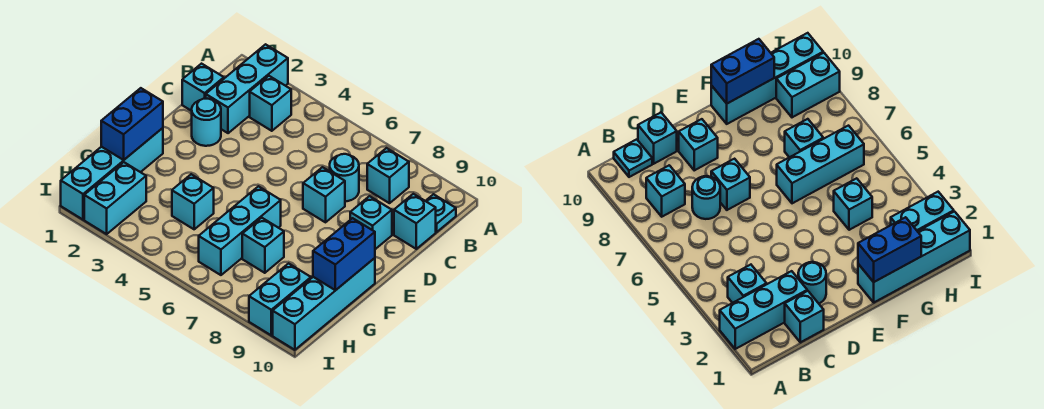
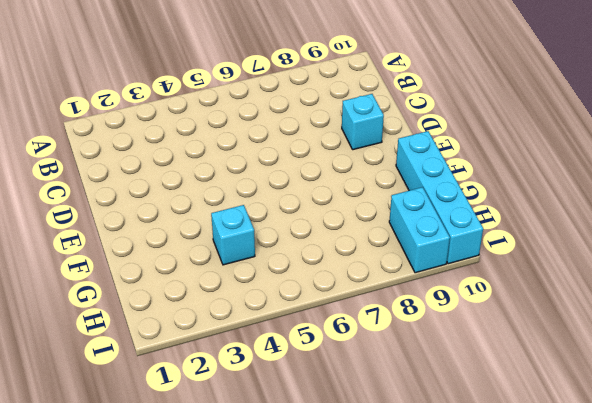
none -> cyan 1x3 brick [206,44,288,133]
none -> cyan 1x1 brick [250,76,291,131]
none -> cyan 1x1 brick [367,148,409,203]

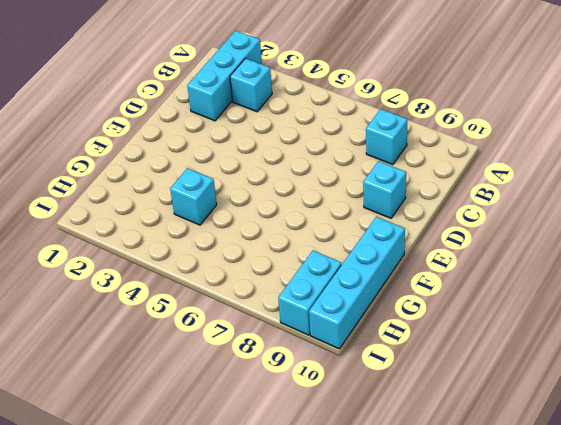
none -> cyan 1x1 plate [426,194,456,232]
none -> cyan 1x1 brick [182,64,224,111]
none -> cyan 1x1 round brick [330,154,359,201]

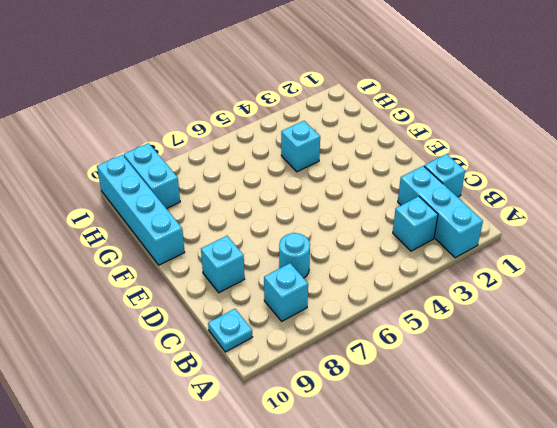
none -> cyan 1x1 brick [394,194,436,249]
none -> cyan 1x1 round brick [192,99,221,146]
none -> cyan 1x1 brick [303,167,345,222]

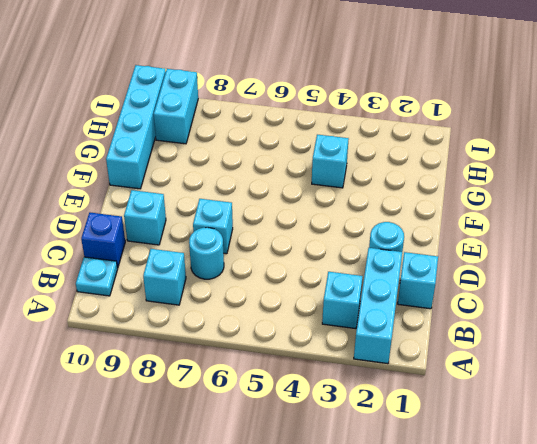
blue 1x1 brick [81,213,125,268] -> cyan 1x1 brick [394,194,436,249]
none -> cyan 1x4 brick [61,128,163,220]
none -> cyan 1x3 brick [199,186,281,275]
none -> cyan 1x1 brick [242,218,284,273]

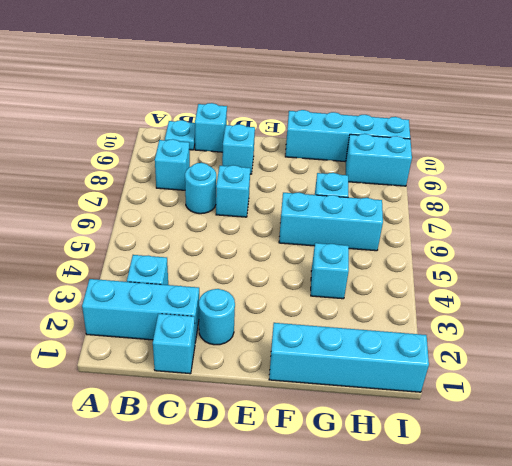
none -> cyan 1x2 brick [84,162,146,234]
none -> blue 1x2 brick [101,88,163,160]
none -> blue 1x2 brick [313,218,375,290]

